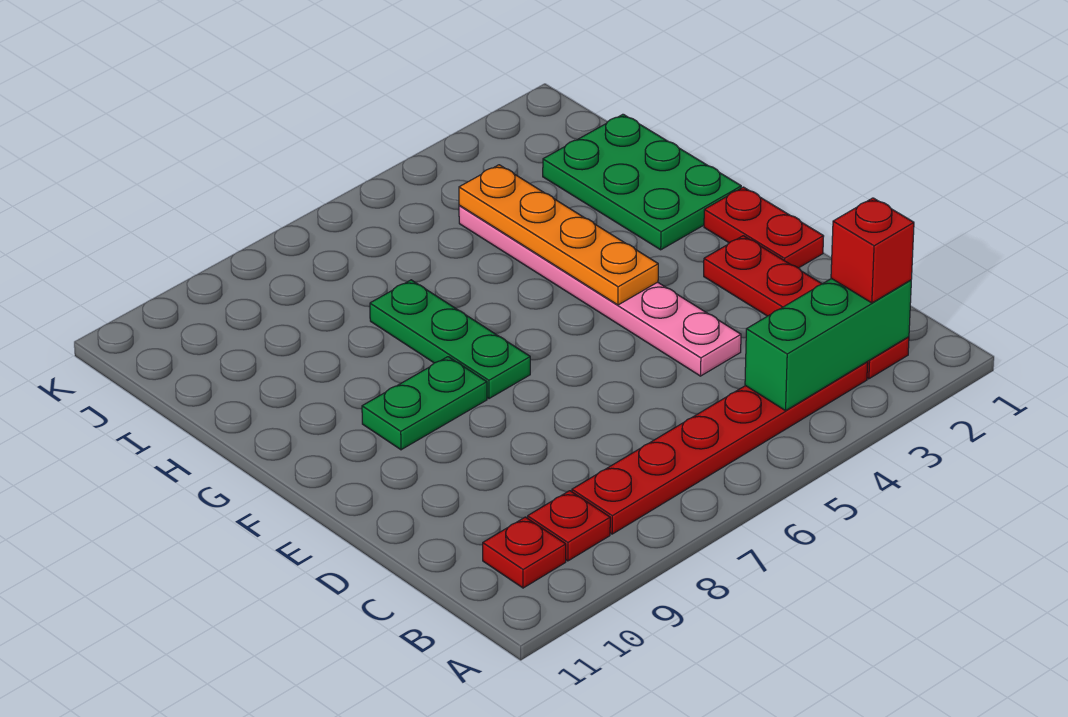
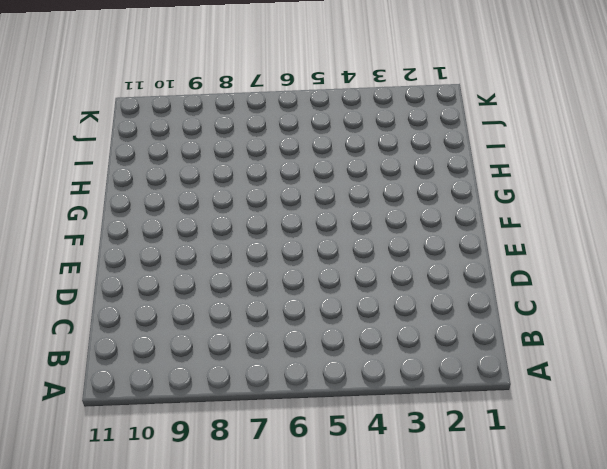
none -> red 1x4 plate [704,236,909,379]
none -> red 1x6 plate [572,362,868,534]
none -> red 1x1 plate [528,491,610,561]

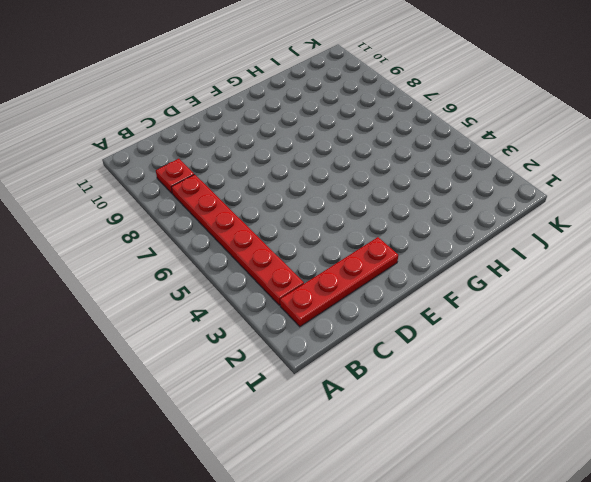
none -> red 1x1 plate [483,517,566,588]
none -> pink 1x6 plate [459,205,741,376]
none -> red 1x2 plate [704,187,824,268]

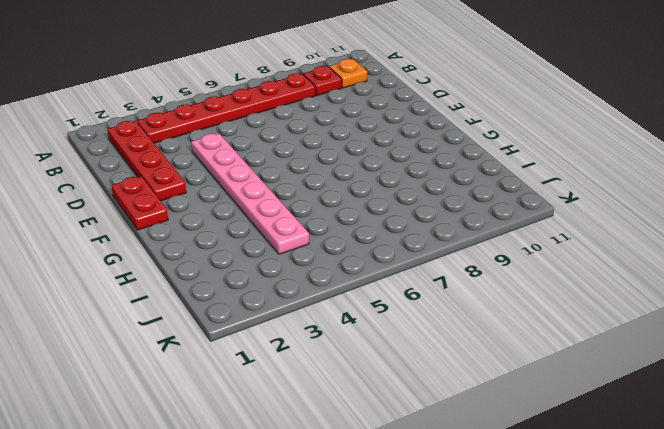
orange 1x1 plate [329,59,367,88] -> red 1x1 plate [483,517,566,588]
none -> green 1x3 plate [370,280,530,399]
none -> green 1x2 plate [362,357,487,450]
none -> green 2x3 plate [543,114,741,250]

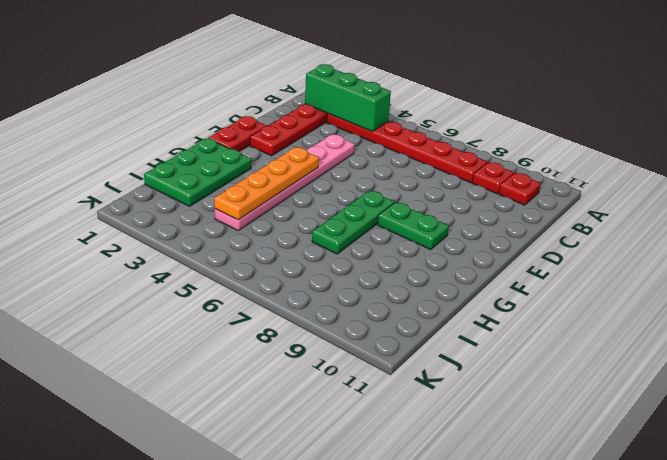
none -> red 1x1 brick [831,198,914,303]

